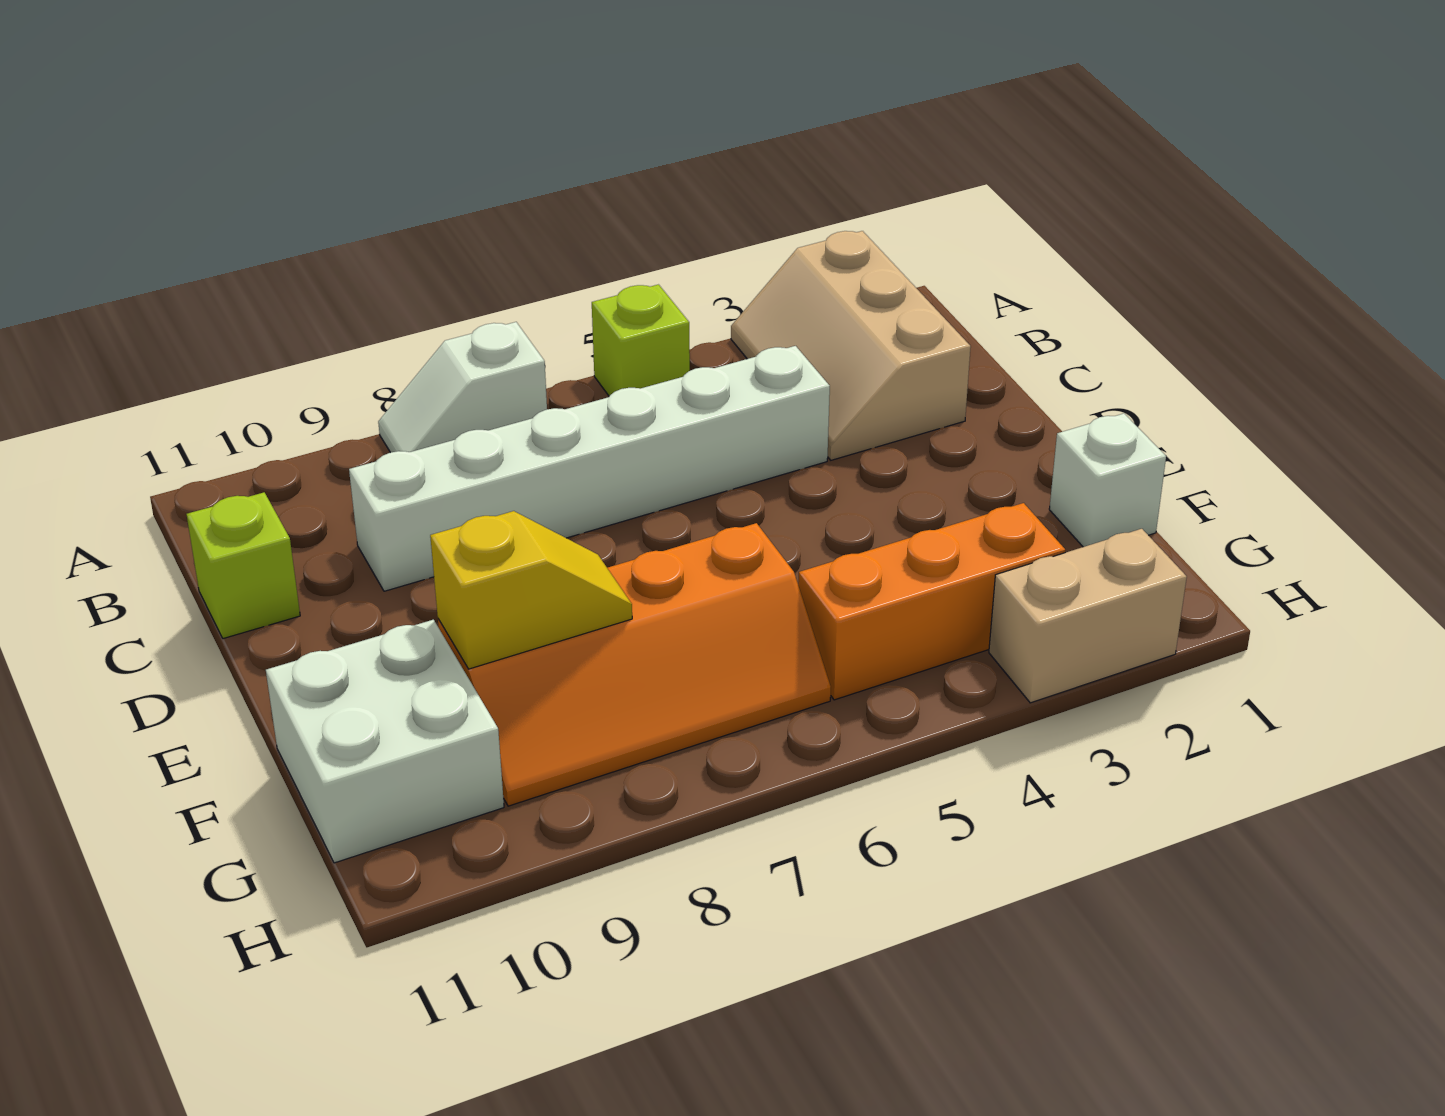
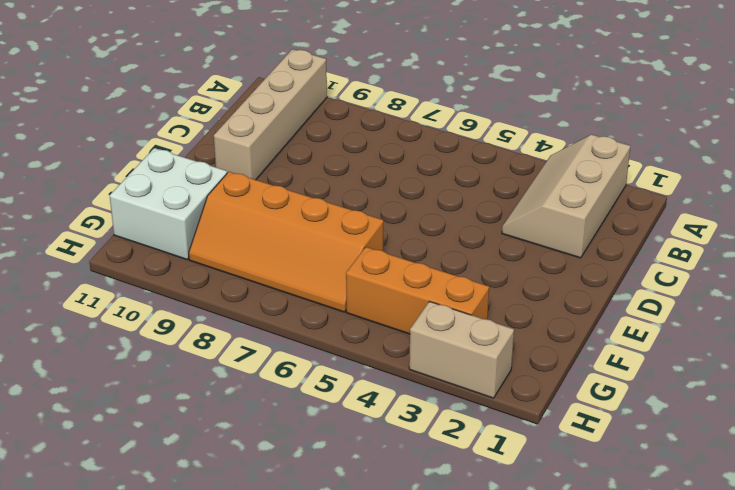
tan 1x4 brick [214,49,327,180] -> none
none -> lime 1x1 brick [592,285,690,396]
none -> white 1x2 slope [378,322,547,452]

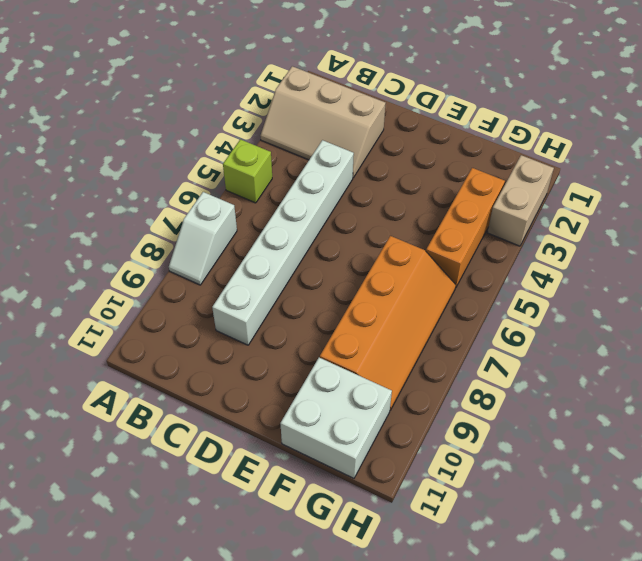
none -> lime 1x1 brick [187,492,300,639]
none -> white 1x1 brick [1049,413,1166,547]

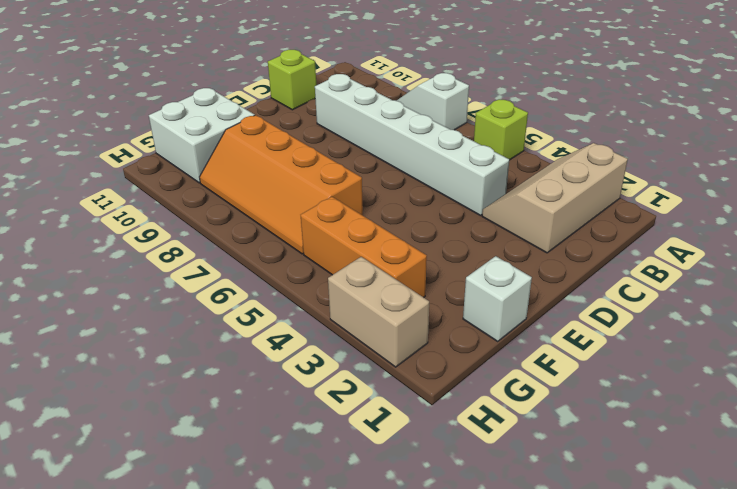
none -> yellow 1x2 slope [430,511,632,669]

